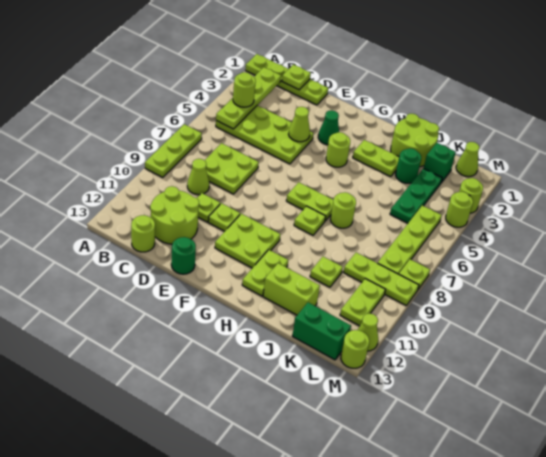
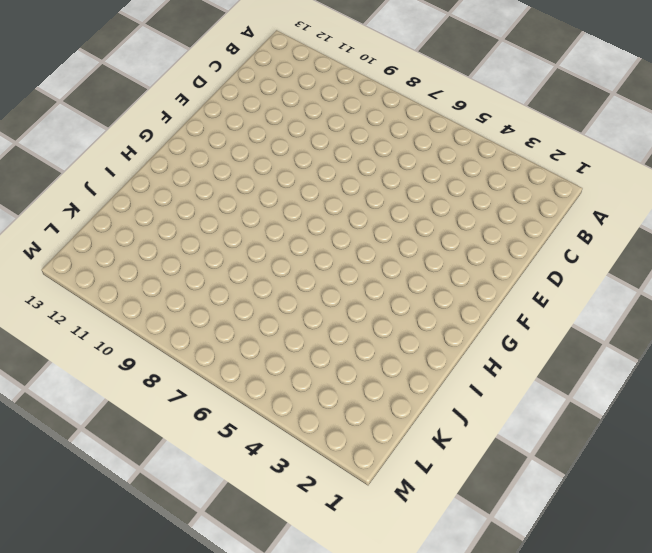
none -> lime 1x4 plate [245,54,328,105]
none -> lime 1x3 plate [145,124,202,178]
none -> lime 2x4 plate [216,105,314,164]
none -> lime 2x2 plate [204,143,259,194]

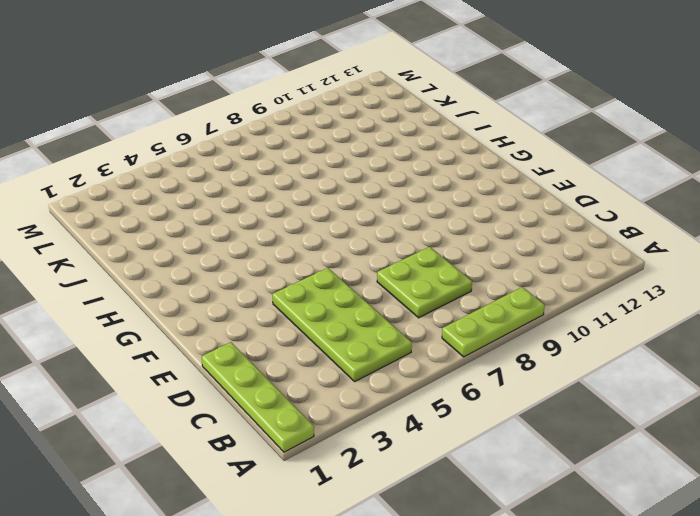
none -> lime 1x1 cone [187,159,210,195]
none -> lime 2x2 round brick [150,186,199,244]
none -> lime 1x1 round brick [131,215,155,252]
none -> lime 1x1 plate [197,193,220,222]

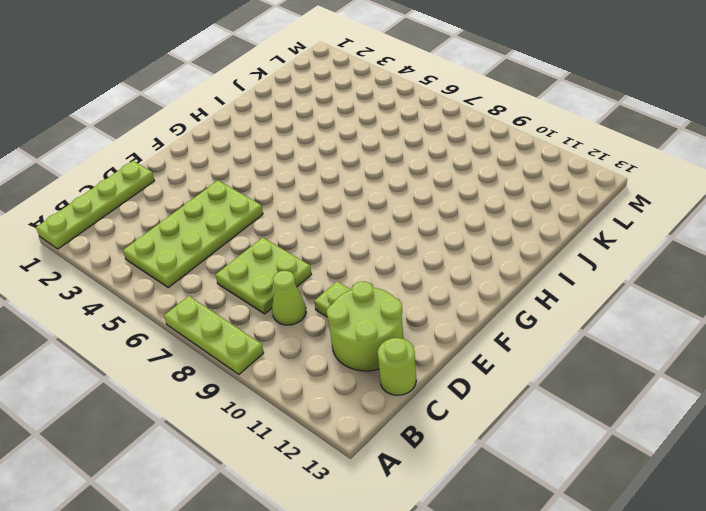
none -> lime 1x1 plate [208,203,240,231]
none -> green 1x1 round brick [171,237,196,274]
none -> green 1x1 cone [318,110,339,145]
none -> lime 2x2 plate [215,214,281,268]

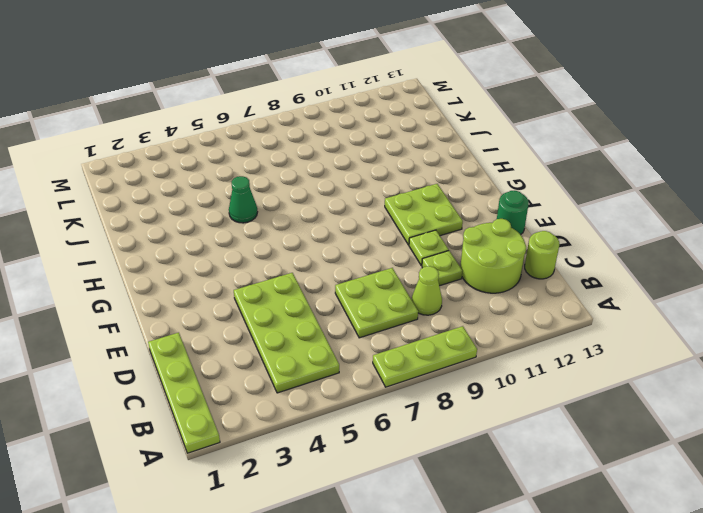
green 1x1 cone [229,176,257,223] -> green 1x1 cone moved to [318,110,339,145]
none -> lime 1x1 round brick [326,132,350,167]
none -> lime 1x2 plate [286,182,334,221]
none -> lime 1x2 plate [353,140,399,177]
none -> lime 1x1 plate [294,206,326,235]

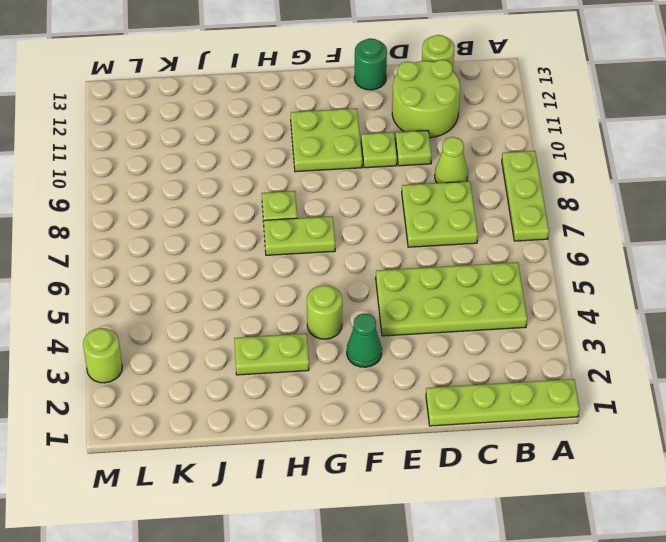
none -> lime 1x2 plate [242,250,288,296]
none -> lime 2x2 round brick [391,114,439,167]
none -> lime 1x1 round brick [330,192,356,228]
none -> lime 1x2 brick [263,263,320,315]

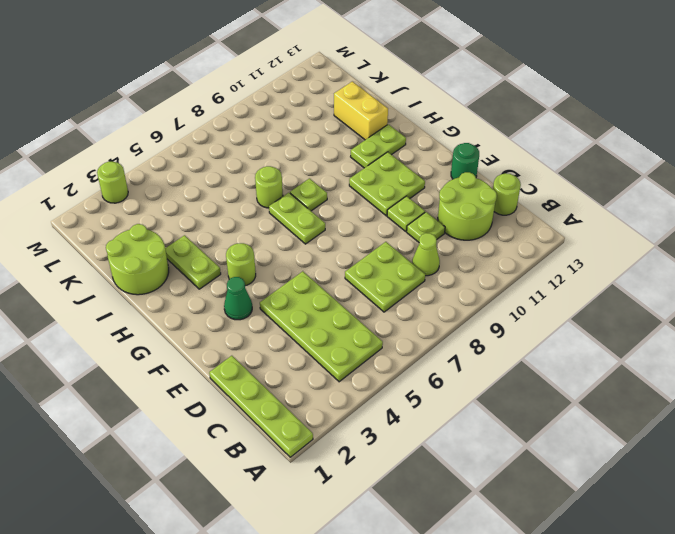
yellow 1x2 brick [334,81,388,140] -> lime 1x2 brick [263,263,320,315]
none -> lime 1x3 plate [145,124,202,178]
none -> green 1x1 round brick [396,148,421,183]
none -> lime 1x1 plate [310,257,343,287]
none -> green 1x1 brick [424,143,456,183]

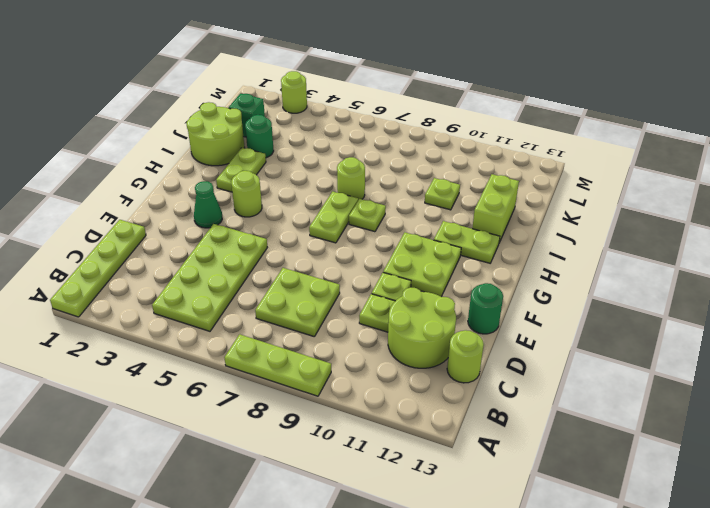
none -> lime 1x1 cone [187,159,210,195]
none -> green 1x3 plate [390,168,442,223]
none -> lime 1x3 plate [343,252,419,306]
none -> green 1x2 brick [292,302,351,360]

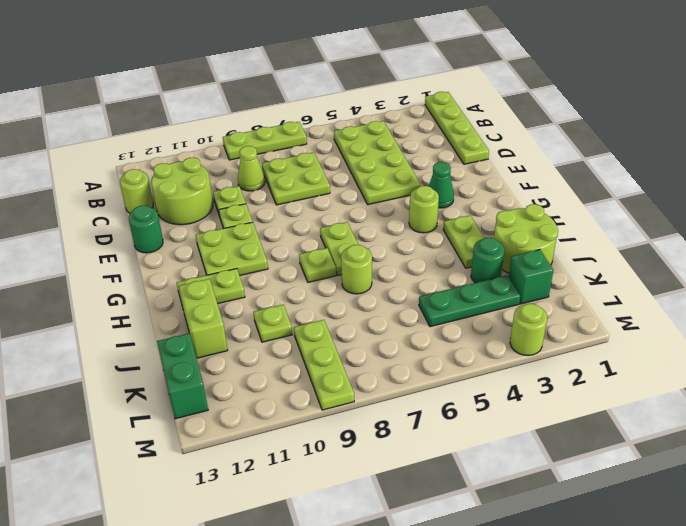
none -> lime 1x1 cone [456,142,479,177]
none -> lime 1x4 plate [378,205,442,274]
none -> lime 1x2 plate [340,279,385,326]
none -> lime 1x1 round brick [446,192,473,227]

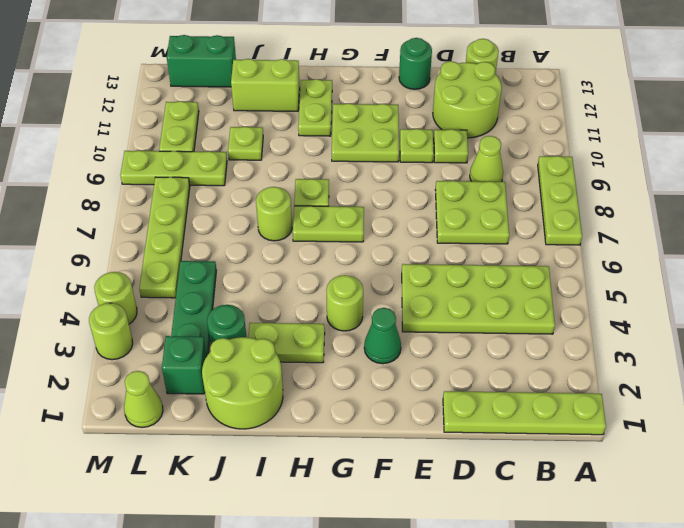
none -> lime 1x1 plate [399,259,430,289]
none -> lime 1x1 cone [358,313,378,351]
none -> lime 1x1 round brick [341,330,369,368]
none -> lime 1x4 plate [216,67,281,129]

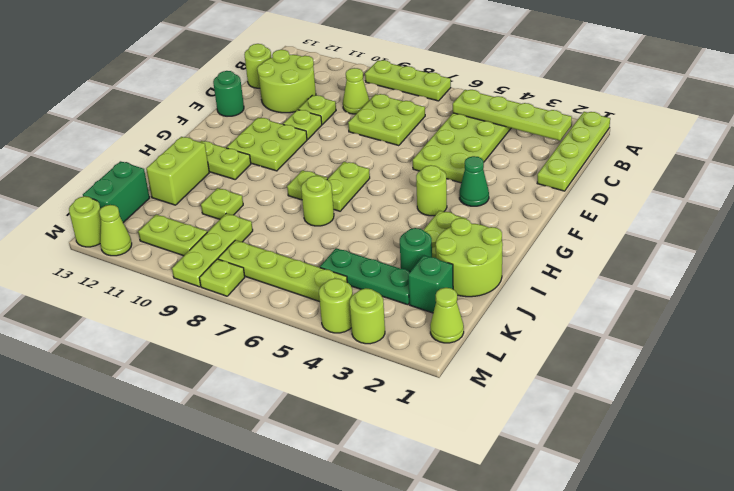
none -> lime 1x1 plate [282,65,311,90]
none -> lime 1x1 cone [289,107,310,142]
none -> lime 1x1 round brick [233,72,256,107]

